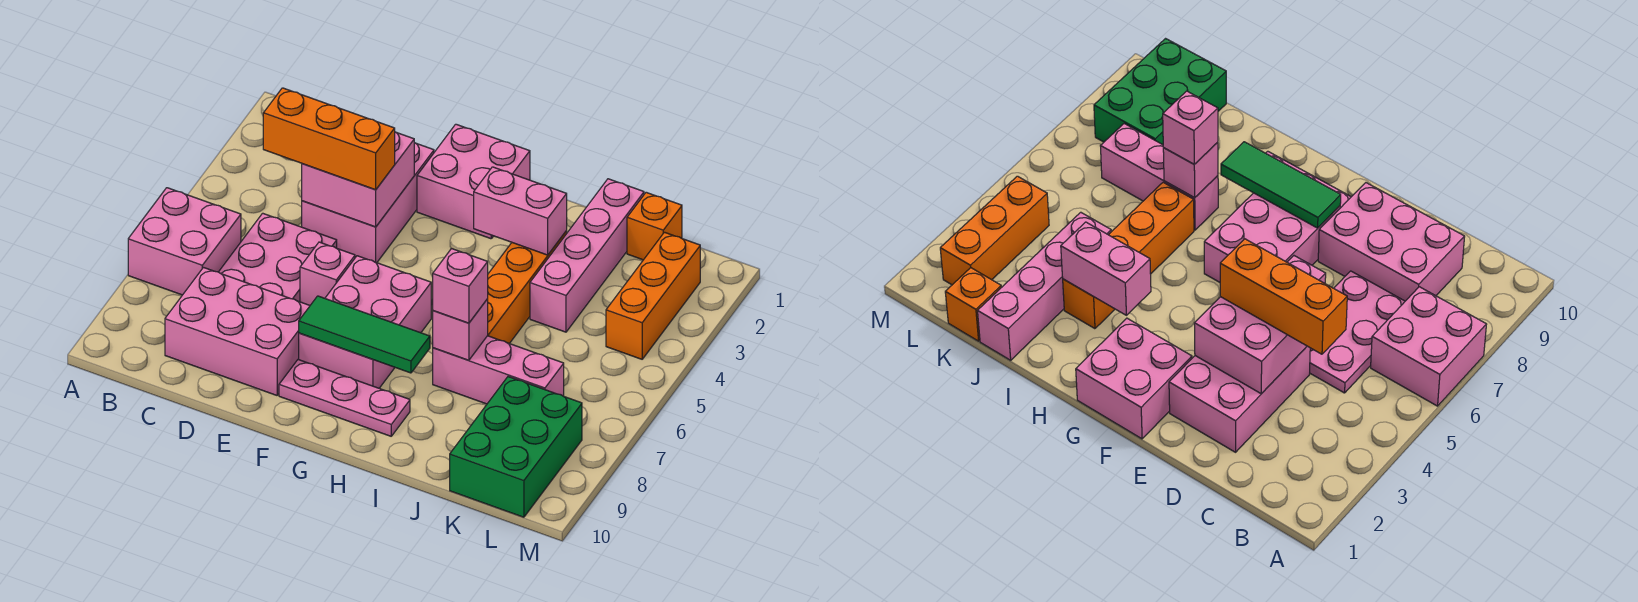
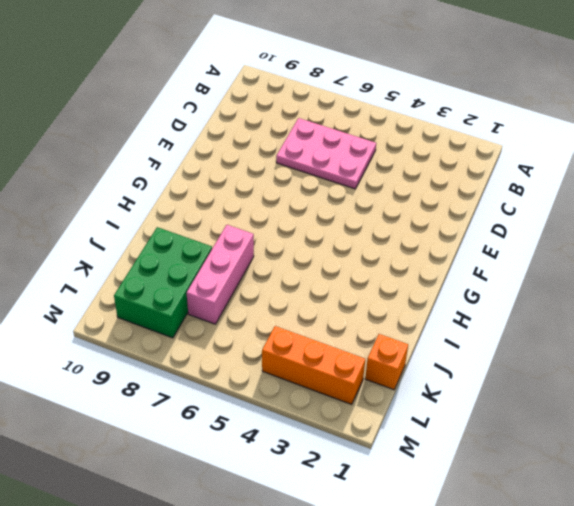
green 2x3 brick [114,227,212,338] -> green 2x3 brick turned to [450,377,582,517]
none -> pink 2x2 brick [128,188,241,295]
none -> pink 2x3 brick [165,268,310,395]
none -> pink 2x3 brick [302,143,434,263]

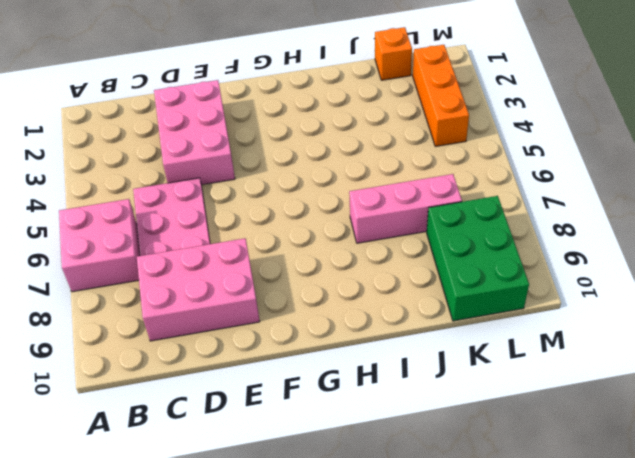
none -> pink 1x1 brick [300,242,355,305]
none -> pink 2x2 brick [417,124,530,239]
none -> pink 2x3 brick [299,256,431,388]

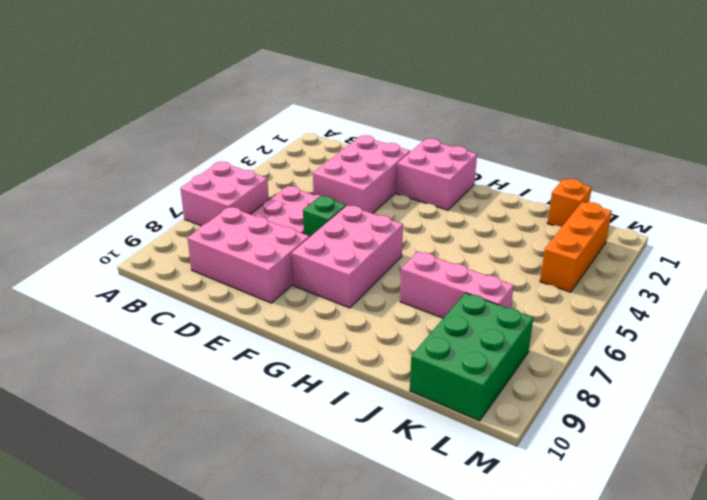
green 1x1 brick [303,196,346,237] -> pink 1x1 brick [300,242,355,305]
none -> pink 1x3 plate [279,359,410,436]
none -> orange 1x4 brick [487,231,567,343]
none -> pink 1x4 brick [530,179,644,332]

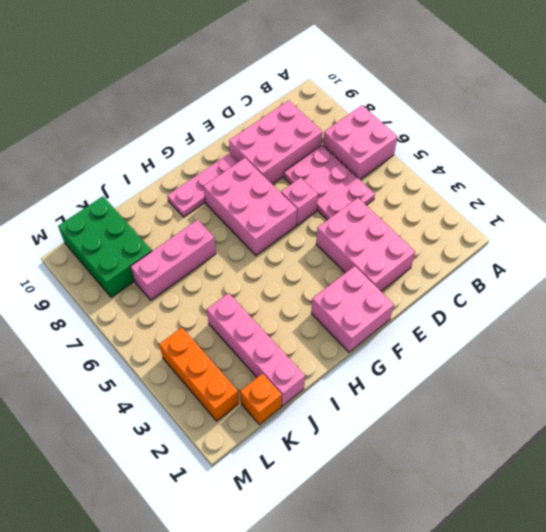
none -> orange 1x4 brick [487,231,567,343]
none -> pink 2x2 brick [302,132,414,227]
none -> green 1x3 tile [299,296,430,373]

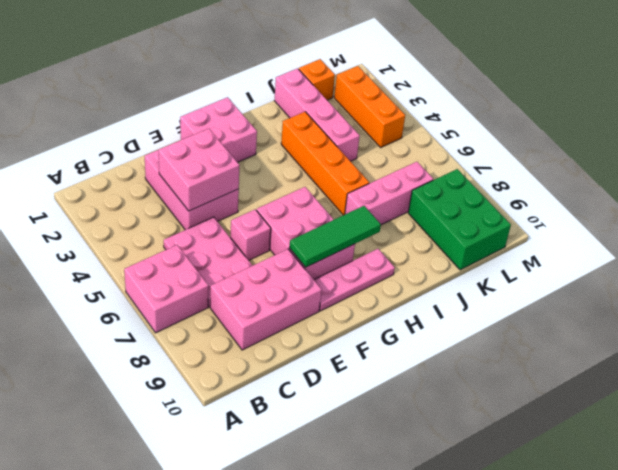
none -> pink 1x2 brick [474,167,567,255]
none -> pink 1x1 brick [433,299,488,360]
none -> orange 1x3 brick [263,88,395,190]

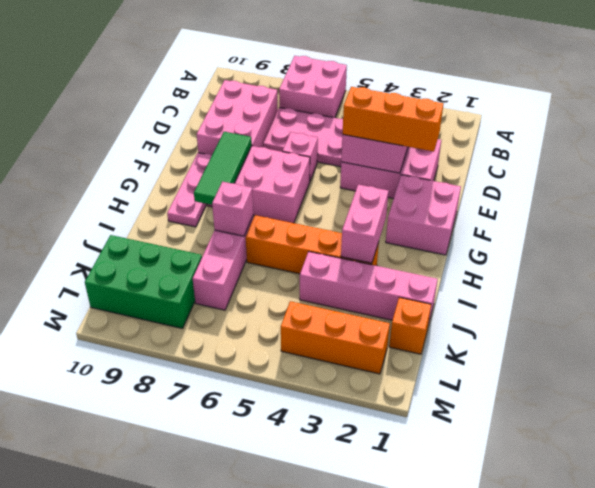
orange 1x3 brick [343,87,443,152] -> orange 1x3 brick turned to [263,88,395,190]
none -> pink 1x1 brick [433,249,488,323]

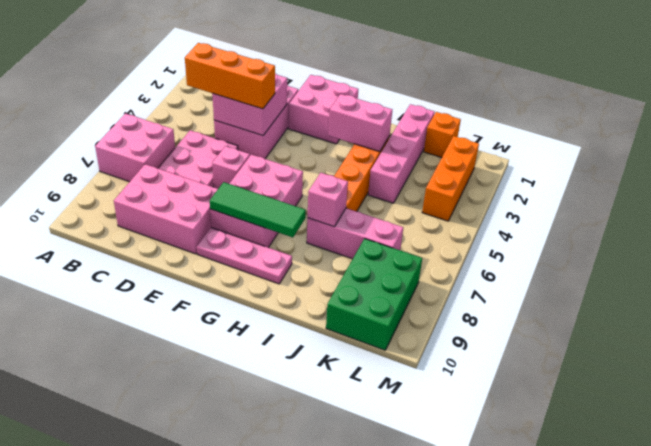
none -> pink 1x1 brick [433,249,488,323]

